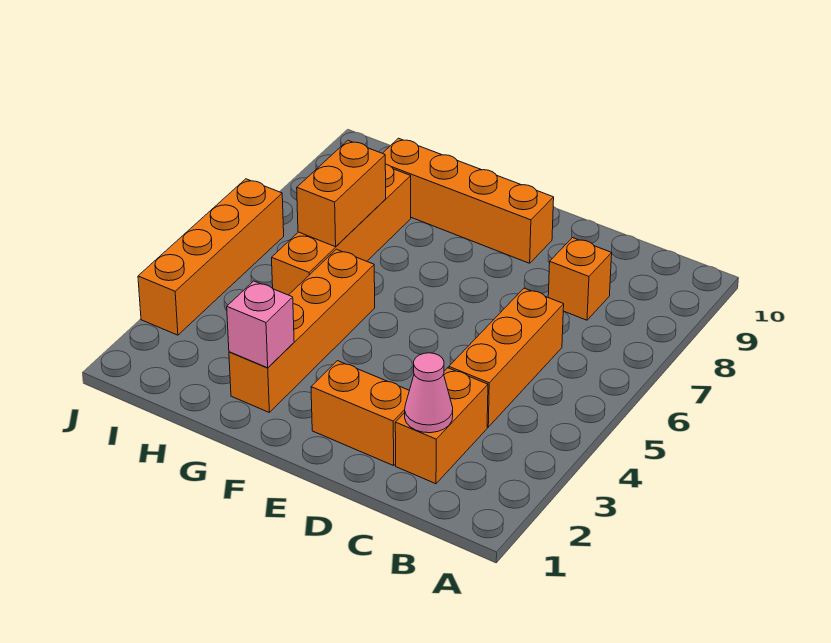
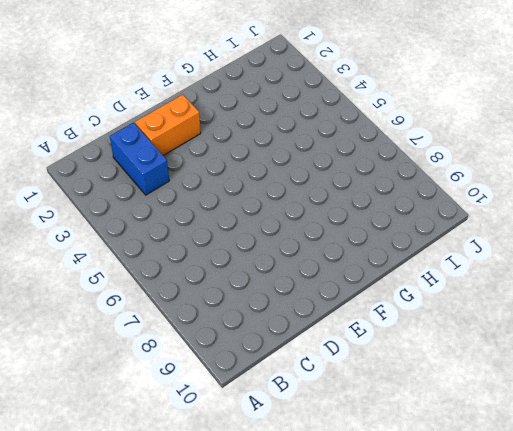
blue 1x2 brick [110,123,169,195] -> orange 1x2 brick [395,368,488,484]
none -> orange 1x3 brick [449,288,564,427]
none -> orange 1x1 brick [548,238,612,320]

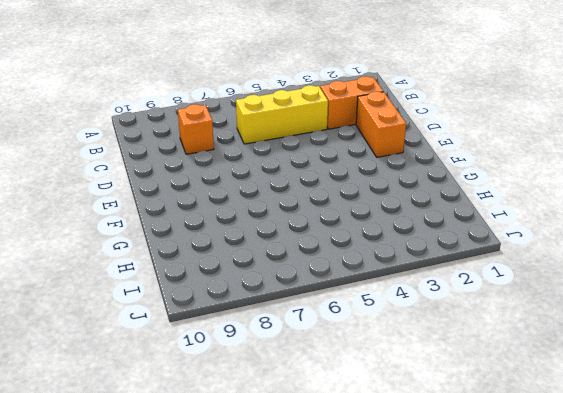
yellow 1x3 brick [236,85,328,144] -> orange 1x3 brick [449,288,564,427]
none -> orange 1x4 brick [383,138,554,263]
none -> orange 1x4 brick [229,249,375,412]

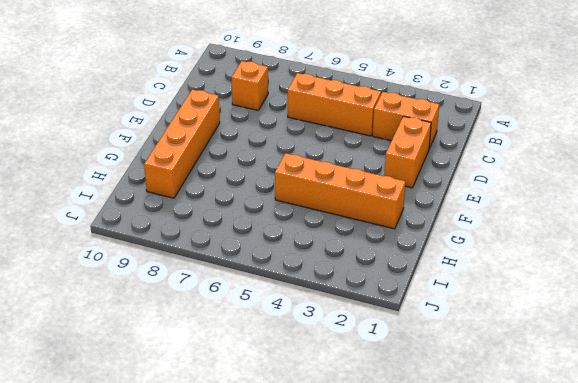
none -> orange 1x4 brick [272,164,411,295]
none -> orange 1x4 brick [138,179,284,335]

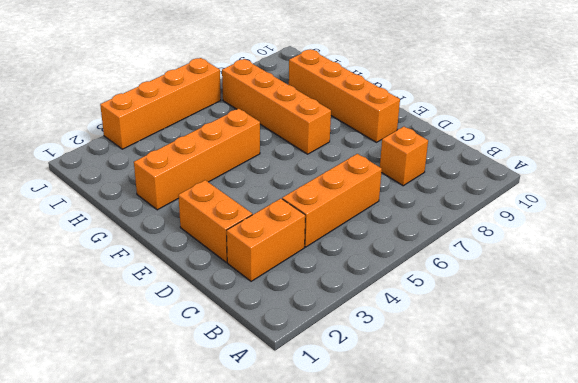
orange 1x4 brick [222,59,331,154] -> orange 1x4 brick turned to [272,164,411,295]
none -> pink 1x1 cone [405,353,453,433]
none -> pink 1x1 brick [227,281,294,368]

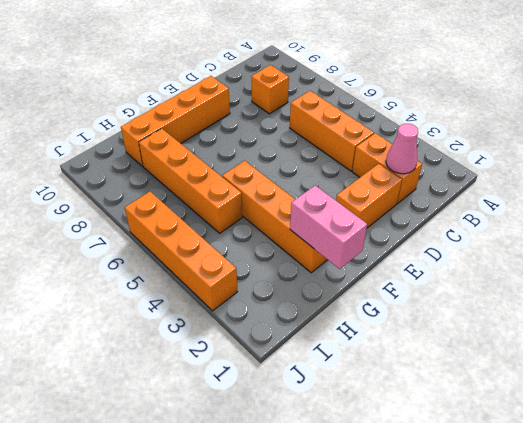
pink 1x2 brick [290,185,367,269] -> pink 1x1 brick [227,281,294,368]
none -> orange 1x2 brick [297,141,386,247]

